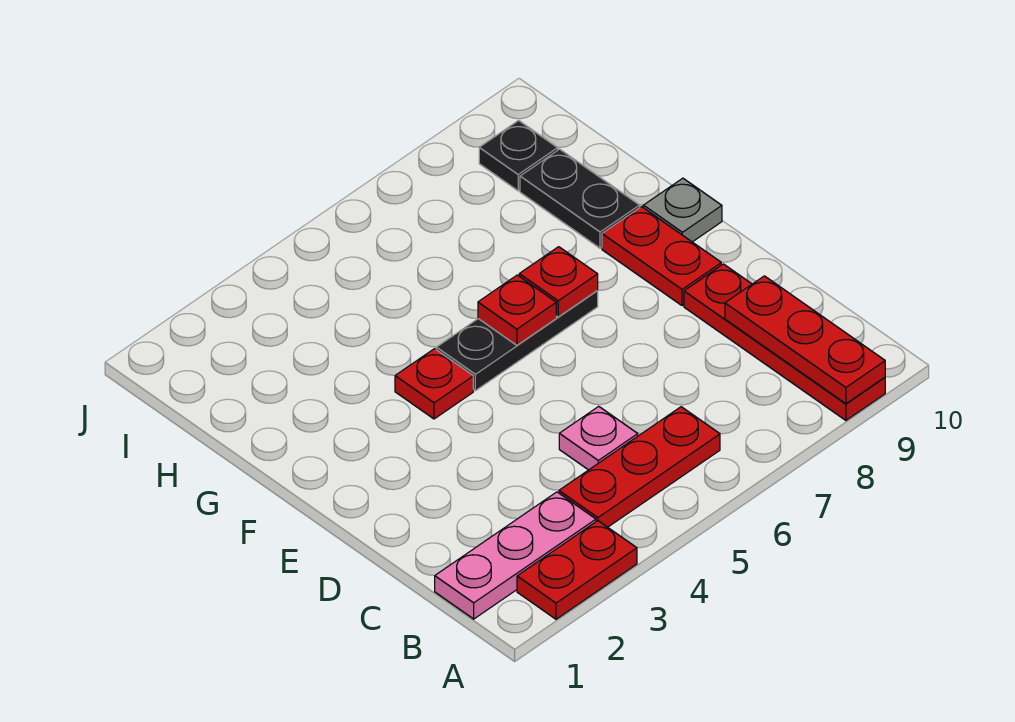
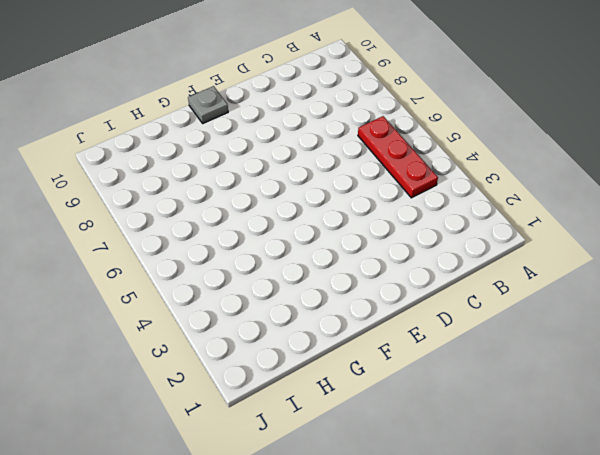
none -> red 1x2 plate [517,521,637,619]
none -> red 1x4 plate [684,264,885,420]
none -> pink 1x3 plate [435,492,596,619]

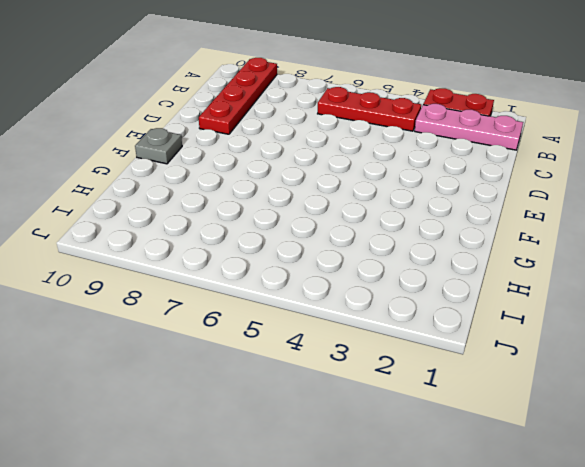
none -> pink 1x1 plate [559,406,638,470]
none -> red 1x2 plate [602,207,721,306]
none -> red 1x1 plate [395,349,473,419]

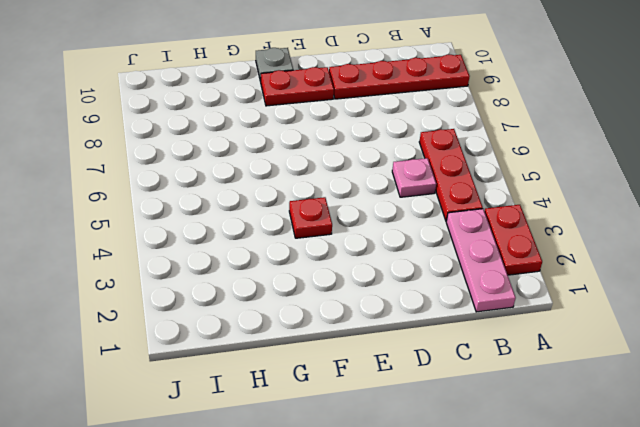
none -> black 1x3 plate [436,291,598,391]
none -> black 1x2 plate [520,149,640,248]
none -> black 1x1 plate [479,121,558,191]

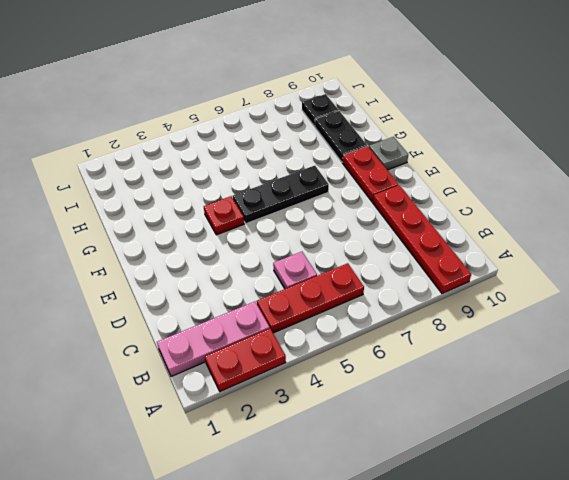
none -> red 1x3 plate [725,276,885,404]
none -> red 1x1 plate [478,275,556,345]
none -> red 1x1 plate [519,247,598,317]

